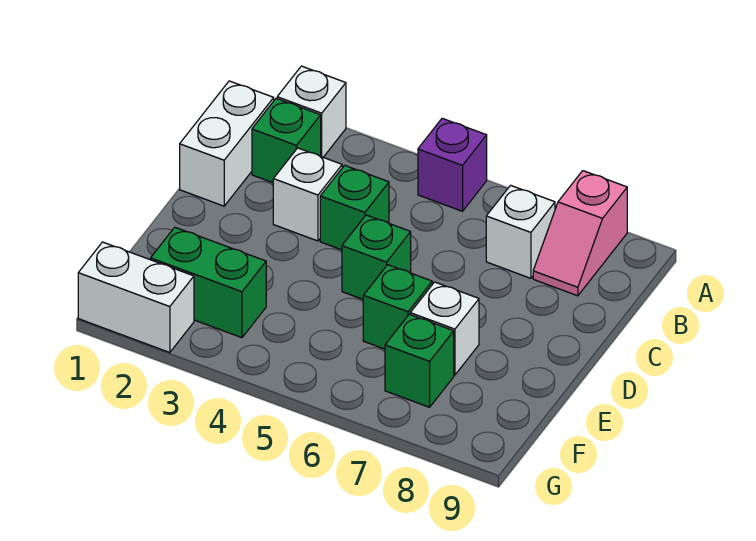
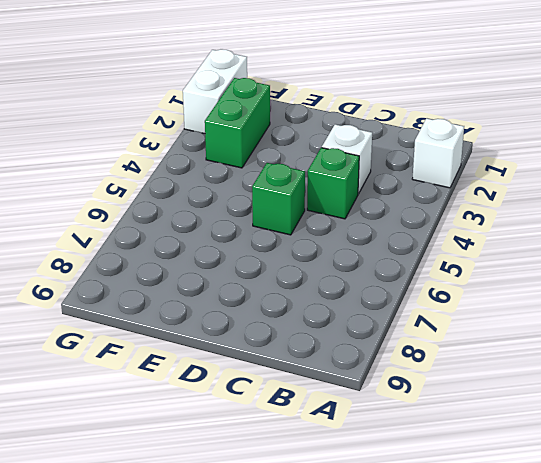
none -> purple 1x1 brick [418,118,487,211]
none -> pink 1x2 slope [533,171,627,296]
none -> white 1x2 brick [180,81,274,206]

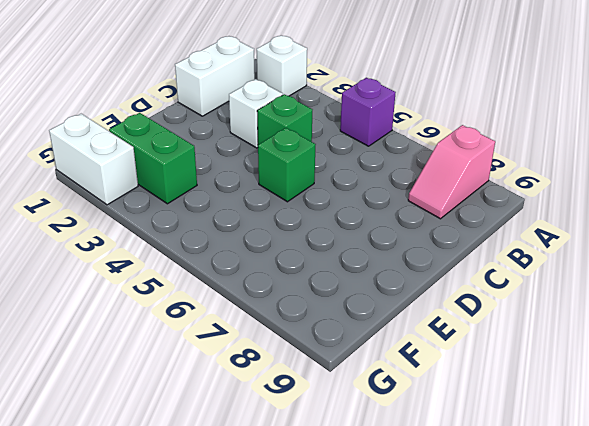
none -> green 1x1 brick [252,98,321,183]
none -> white 1x1 brick [486,185,555,278]
none -> green 1x1 brick [363,265,432,349]

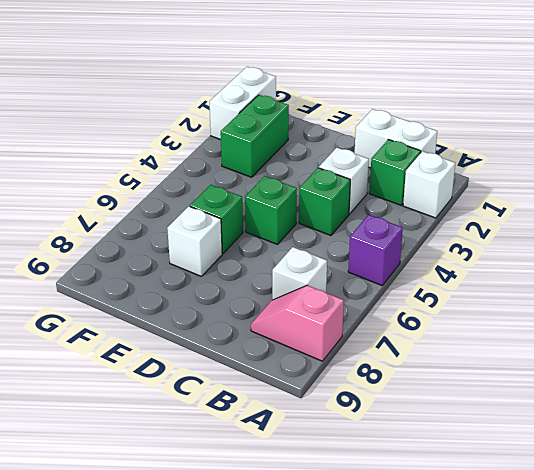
none -> green 1x1 brick [385,314,454,407]

